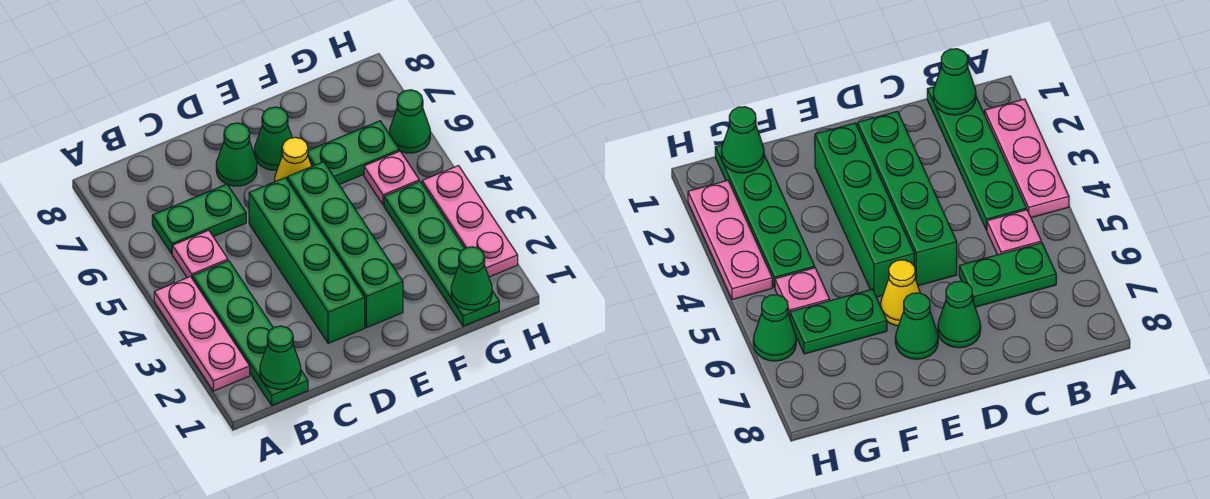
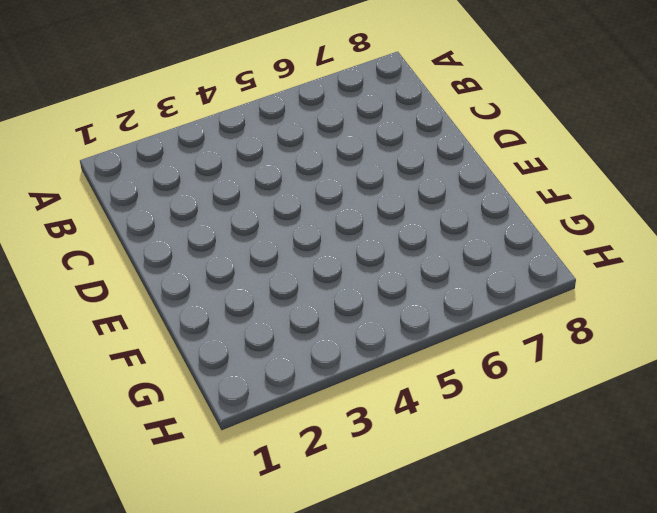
none -> pink 1x3 plate [154,277,250,391]
none -> green 1x4 plate [192,261,308,405]
none -> pink 1x1 plate [172,230,228,278]

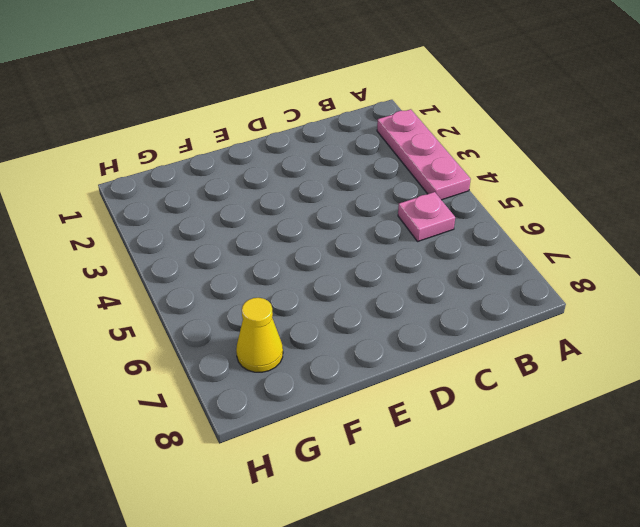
yellow 1x1 cone [236,298,283,372] -> yellow 1x1 cone moved to [275,137,312,182]
none -> green 1x4 plate [192,261,308,405]
none -> green 1x2 plate [152,184,246,254]
none -> green 1x4 brick [249,178,365,344]

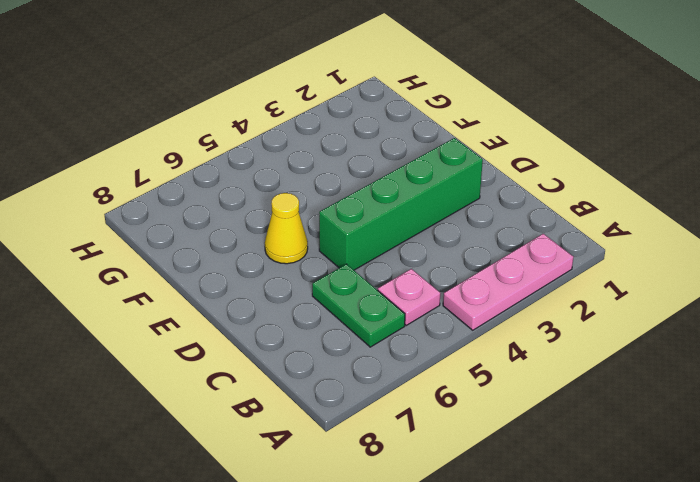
none -> green 1x4 plate [192,261,308,405]
none -> green 1x1 cone [216,123,257,186]
none -> green 1x4 brick [287,162,403,328]

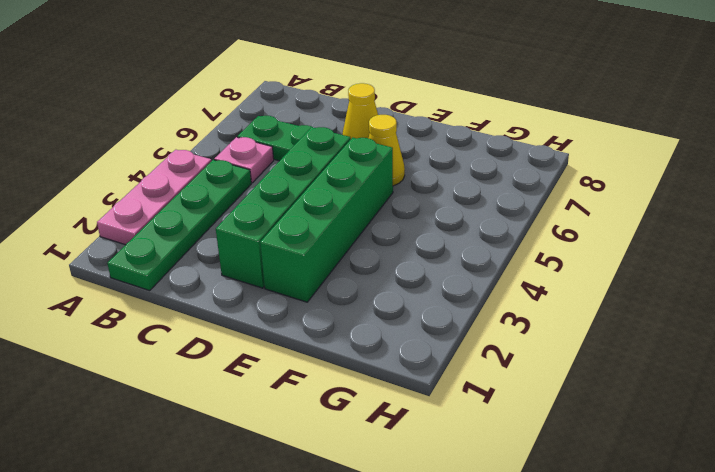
yellow 1x1 cone [342,83,378,139] -> green 1x1 cone [216,123,257,186]
none -> green 1x1 cone [255,107,292,170]
none -> green 1x2 plate [308,121,399,185]
none -> green 1x4 plate [384,181,499,326]

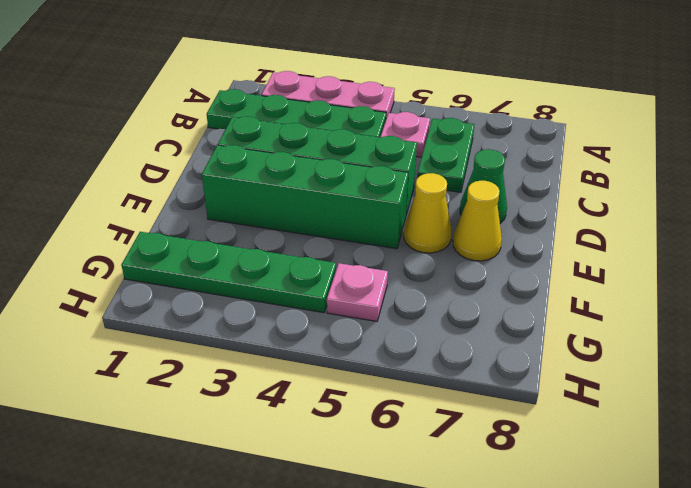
yellow 1x1 cone [453,181,502,261] -> green 1x1 cone [255,107,292,170]
none -> green 1x2 plate [308,121,399,185]
none -> pink 1x3 plate [422,166,518,277]
none -> green 1x1 cone [390,90,430,153]

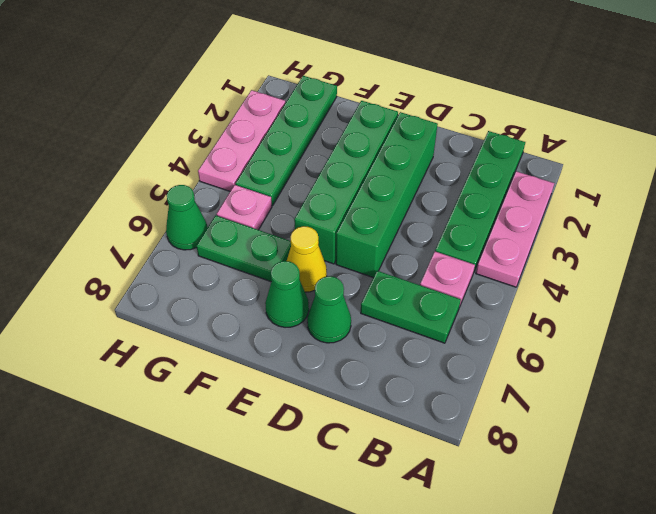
none -> green 1x1 cone [260,326,301,389]
none -> green 1x1 cone [451,247,492,310]

